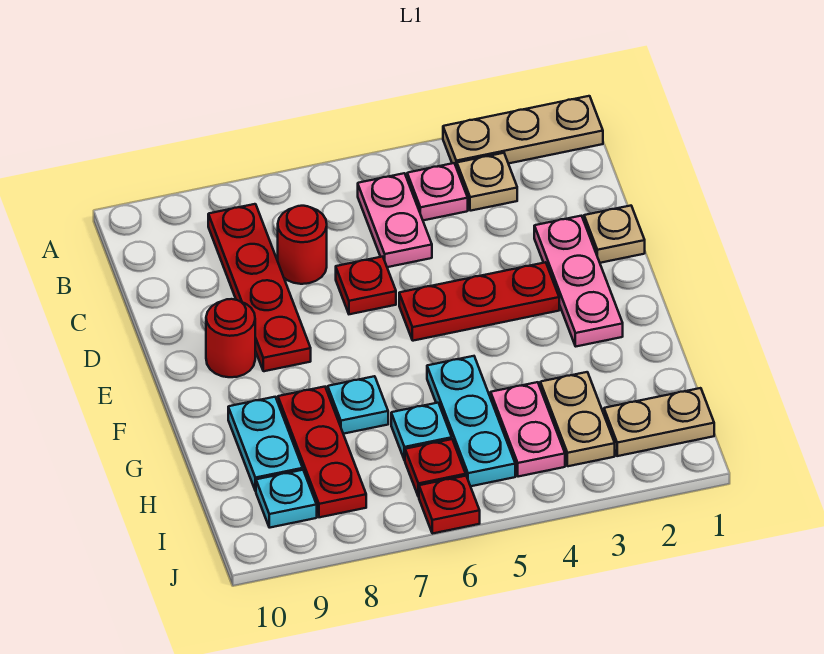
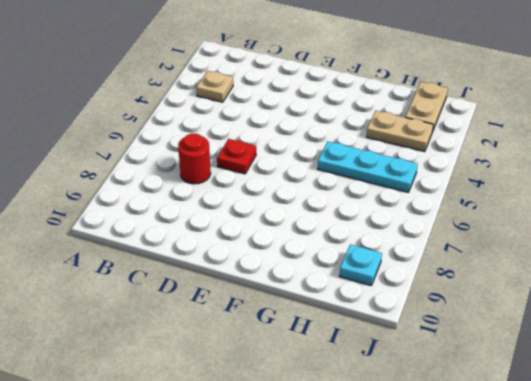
none -> tan 1x3 plate [443,96,603,168]
none -> pink 1x1 plate [407,163,468,220]
none -> pink 1x2 plate [358,173,432,267]

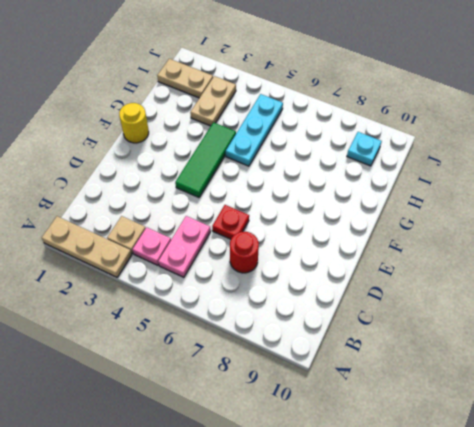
green 1x3 tile [175,122,236,197] -> red 1x3 plate [399,262,559,341]
yellow 1x1 round brick [119,103,149,143] -> none
none -> red 1x4 plate [208,204,311,371]
none -> tan 1x1 plate [584,206,645,263]
none -> pink 1x3 plate [534,216,623,346]

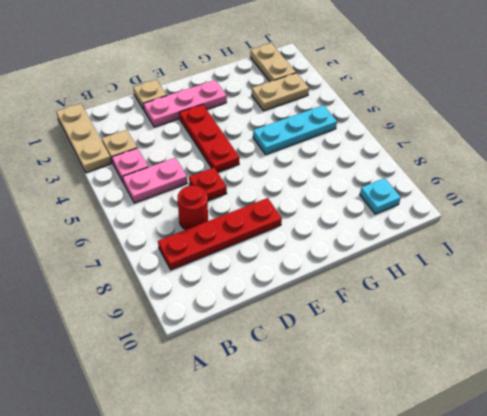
none -> red 1x1 round brick [206,299,255,377]
none -> cyan 1x1 plate [328,376,388,434]
none -> red 1x3 plate [278,387,366,517]

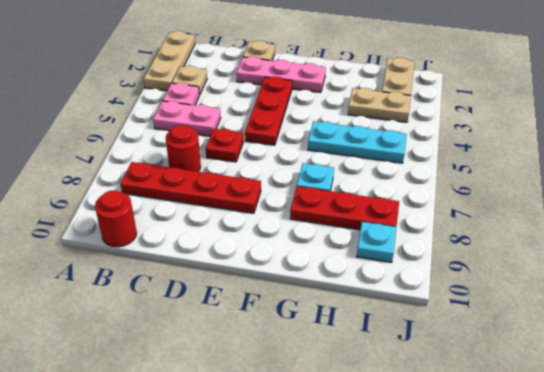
red 1x1 round brick [95,191,137,247] -> red 1x1 round brick moved to [206,299,255,377]
none -> cyan 1x2 plate [228,397,303,491]
none -> pink 1x2 plate [491,382,565,477]
none -> cyan 1x1 plate [391,403,452,460]

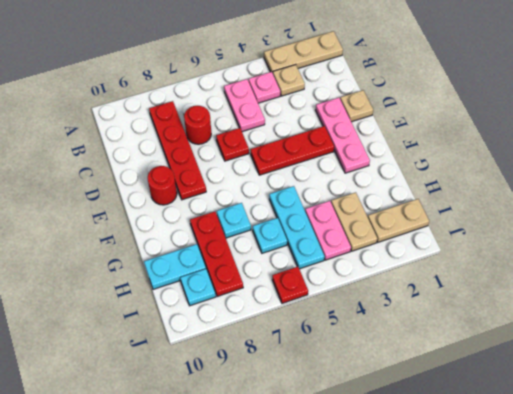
cyan 1x2 plate [144,244,206,289] -> cyan 1x2 plate turned to [228,397,303,491]
none -> red 1x1 plate [405,439,466,497]

